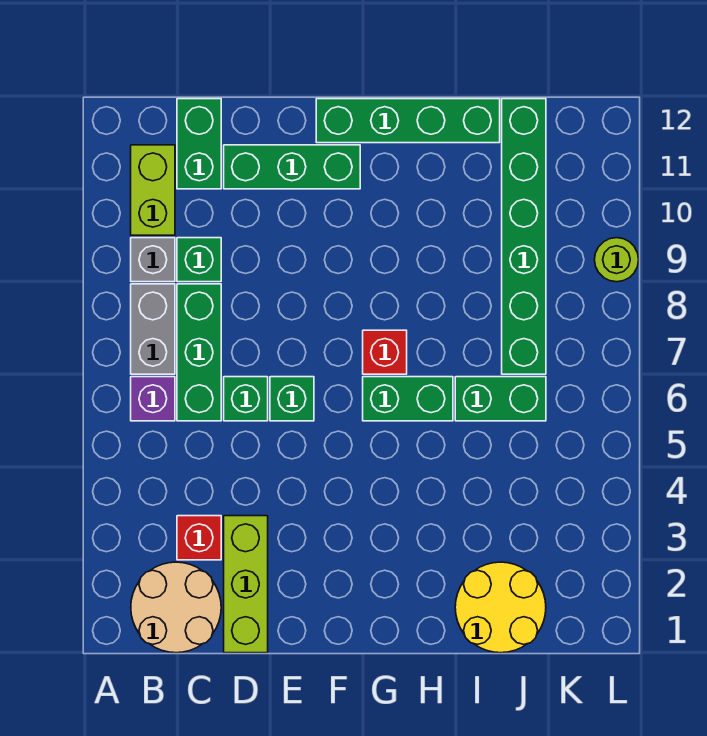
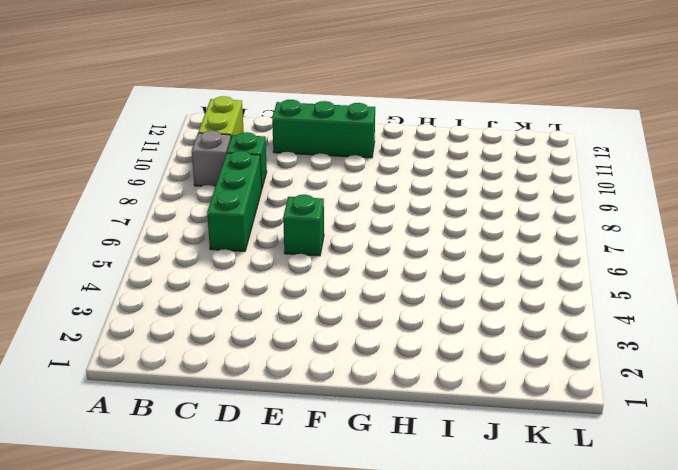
none -> tan 2x2 round brick [131,562,221,653]
none -> purple 1x1 brick [131,377,175,421]
none -> grey 1x2 brick [131,284,175,374]

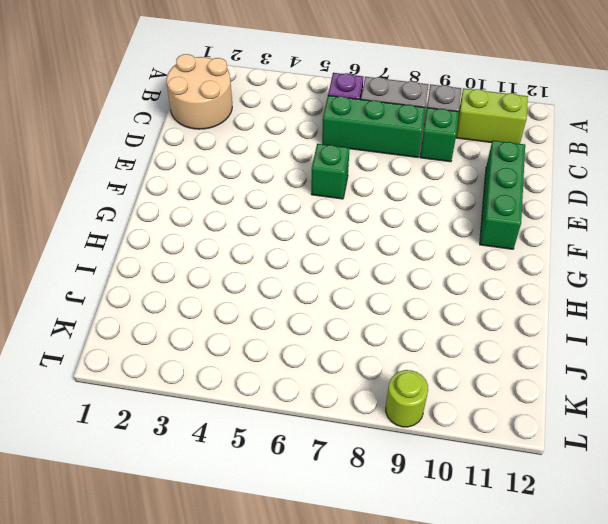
none -> red 1x1 brick [177,516,221,560]
none -> green 1x2 brick [177,99,221,189]
none -> lime 1x3 brick [224,516,268,653]

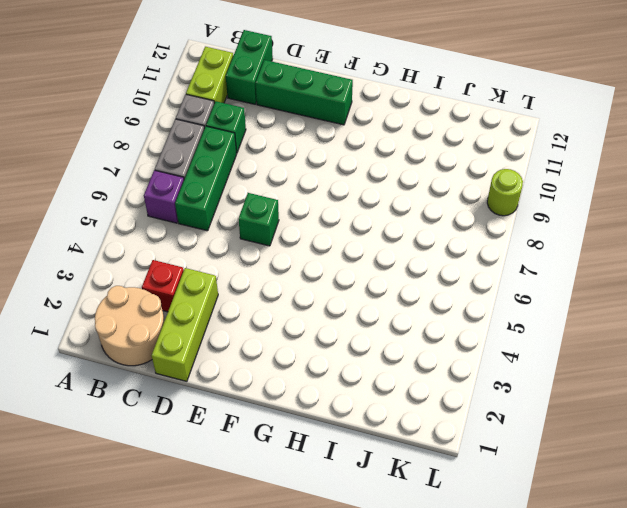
none -> green 1x1 brick [224,377,268,421]
none -> green 1x4 brick [316,99,500,143]
none -> green 1x2 brick [363,377,453,421]

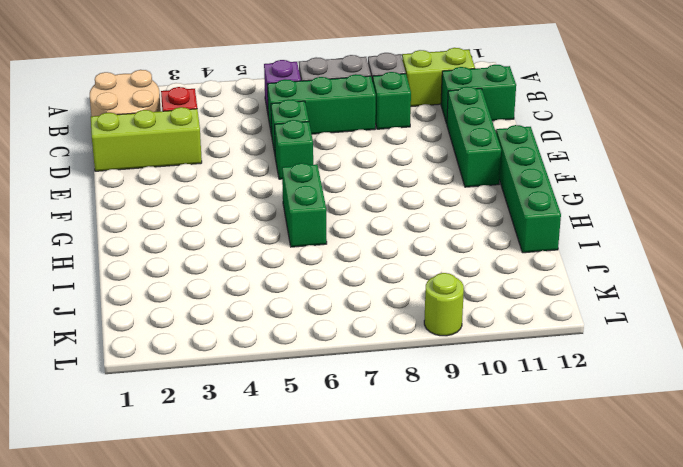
none -> red 1x1 brick [363,330,407,374]
none -> yellow 2x2 round brick [455,562,546,653]
none -> green 1x2 brick [455,377,546,421]

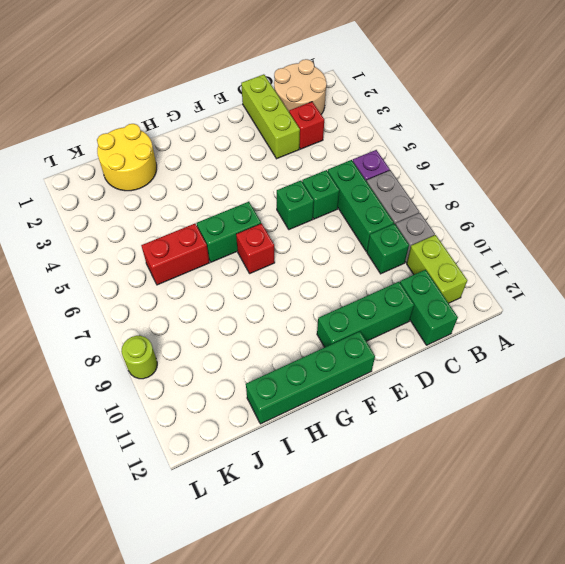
red 1x2 brick [141,224,209,285] -> green 1x2 brick [455,377,546,421]
none -> green 1x6 brick [502,99,546,374]

